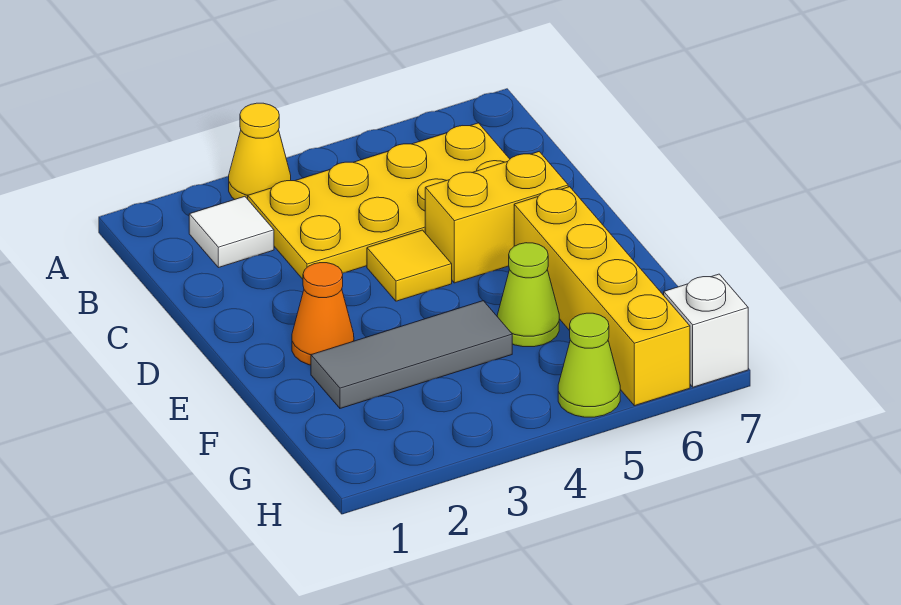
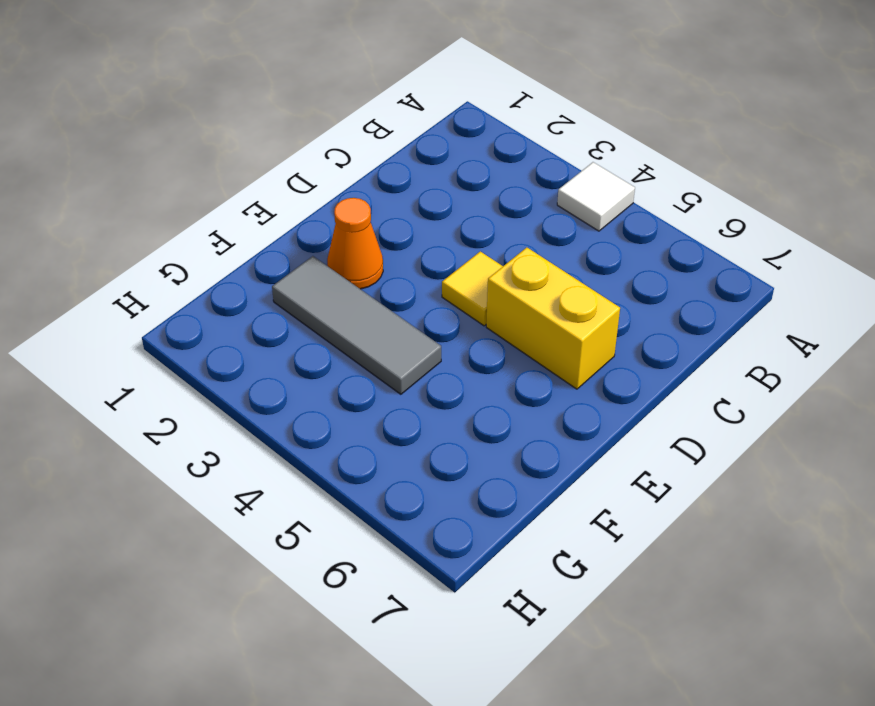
white 1x1 tile [557,162,635,231] -> white 1x1 tile moved to [189,196,274,268]
none -> yellow 1x1 cone [229,103,291,200]
none -> yellow 2x4 plate [248,123,510,279]

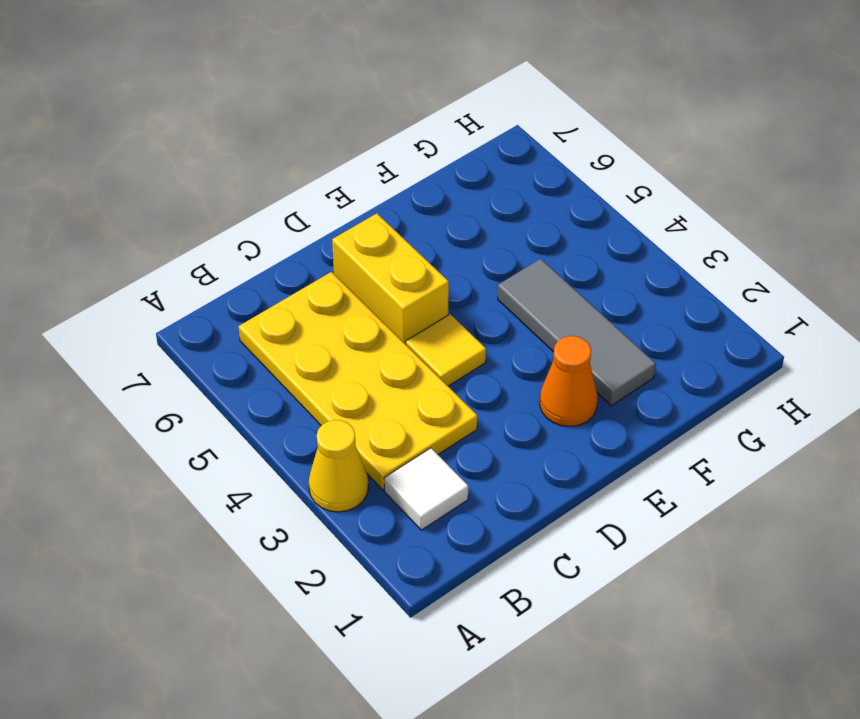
none -> yellow 1x4 brick [514,187,690,406]
none -> lime 1x1 cone [497,243,559,347]

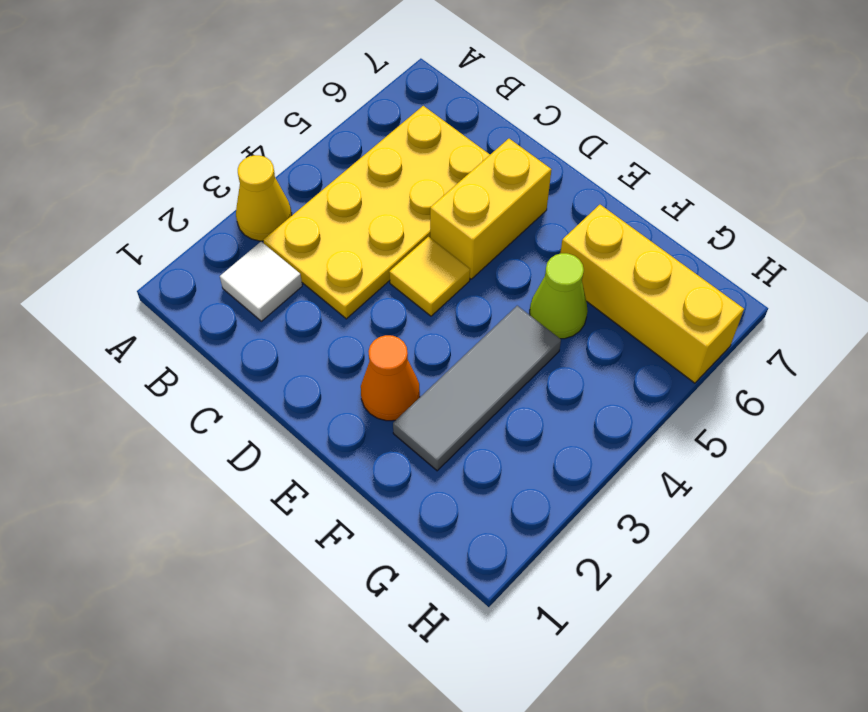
yellow 1x3 brick [560,205,744,383] -> yellow 1x4 brick [514,187,690,406]
none -> lime 1x1 cone [558,313,620,417]
none -> white 1x1 brick [664,274,748,387]

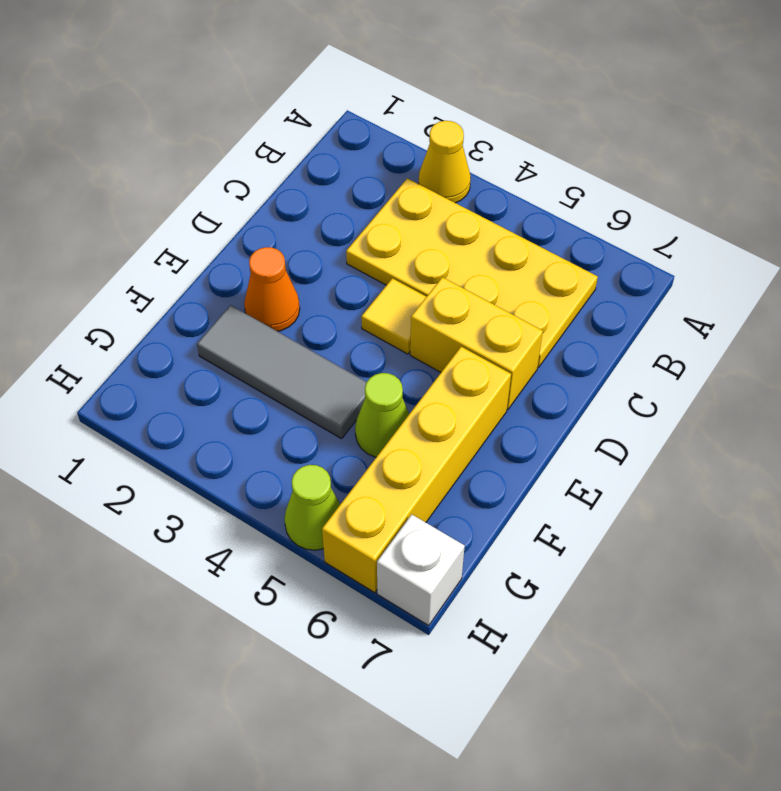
none -> white 1x1 tile [189,196,274,268]

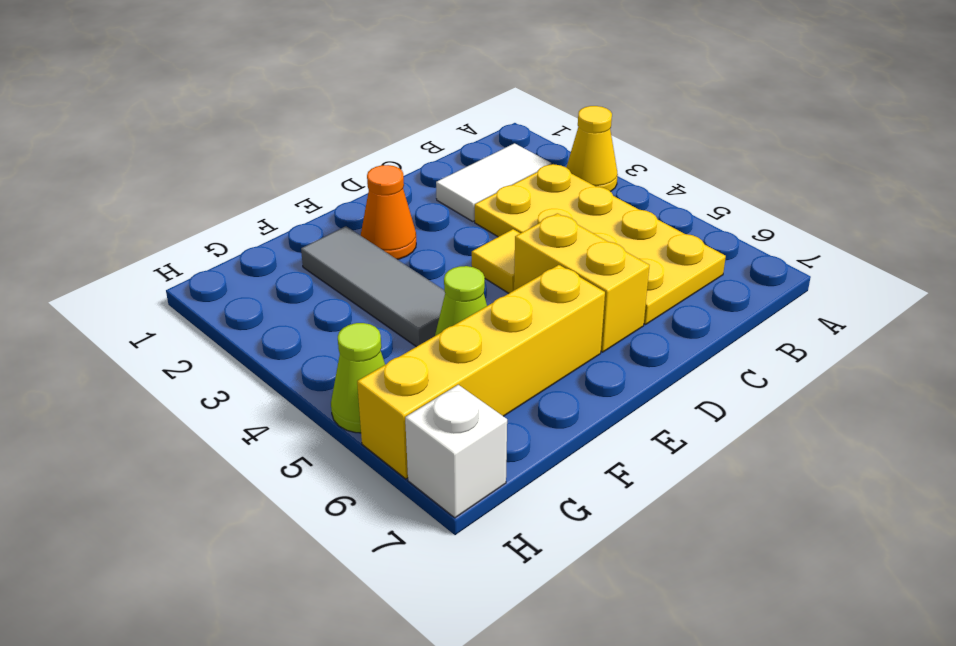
white 1x2 tile [436,143,551,221] -> white 1x1 tile [189,196,274,268]

